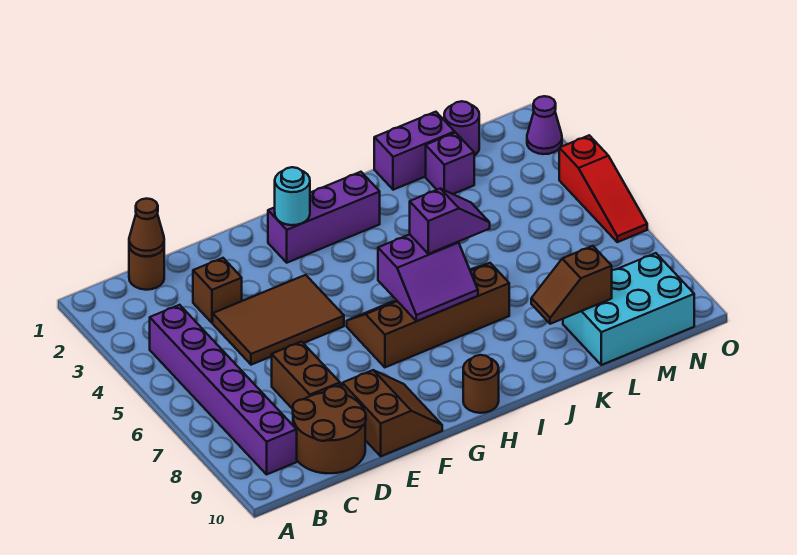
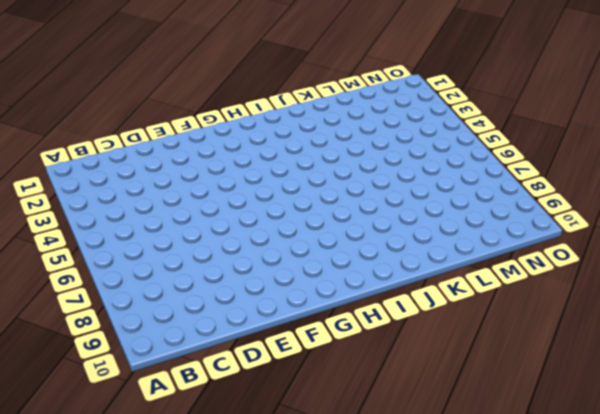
none -> purple 1x6 brick [150,305,297,474]
none -> brown 1x1 round brick [129,247,164,290]
none -> brown 2x2 round brick [293,386,366,473]

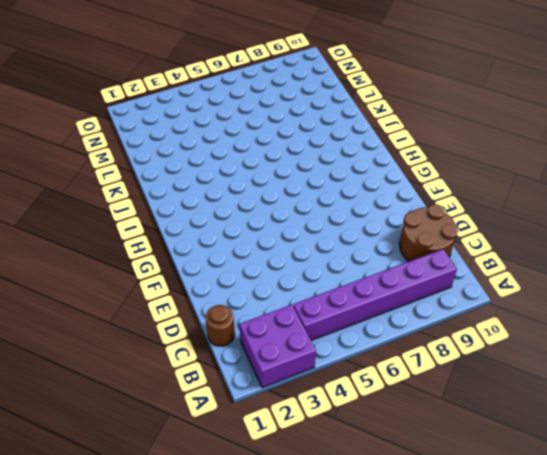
purple 2x2 brick [240,305,316,388] -> none
none -> brown 1x1 brick [193,258,242,323]
none -> brown 2x3 tile [213,275,344,365]
none -> brown 1x2 brick [272,342,340,409]

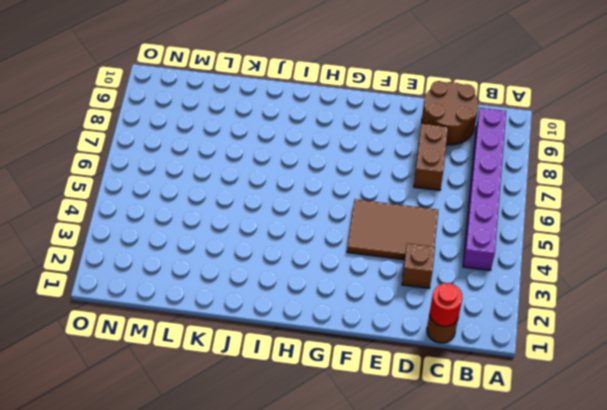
red 1x1 round brick [430,283,462,327] -> brown 1x1 cone [129,199,164,256]
none -> brown 2x2 slope [342,370,442,456]
none -> purple 1x3 brick [268,172,380,263]
none -> brown 2x4 slope [347,263,509,367]

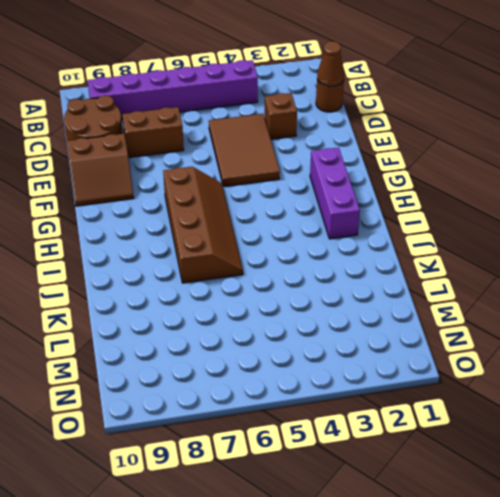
none -> brown 1x1 round brick [463,355,499,413]
none -> purple 1x2 brick [374,112,455,190]
none -> purple 1x1 brick [426,133,474,194]

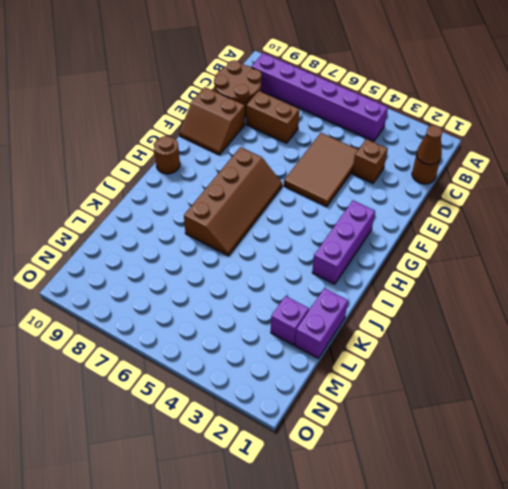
none -> cyan 2x3 brick [563,253,694,365]
none -> purple 1x1 round brick [444,101,479,156]
none -> purple 1x1 cone [527,96,562,154]

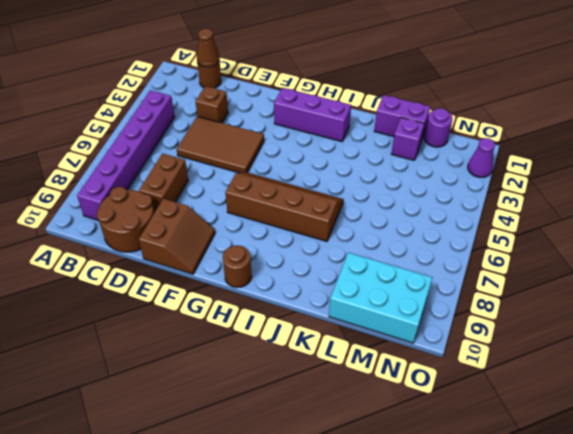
none -> red 1x3 slope [559,135,647,242]
none -> cyan 1x1 round brick [275,167,310,225]
none -> purple 2x2 slope [378,234,478,321]

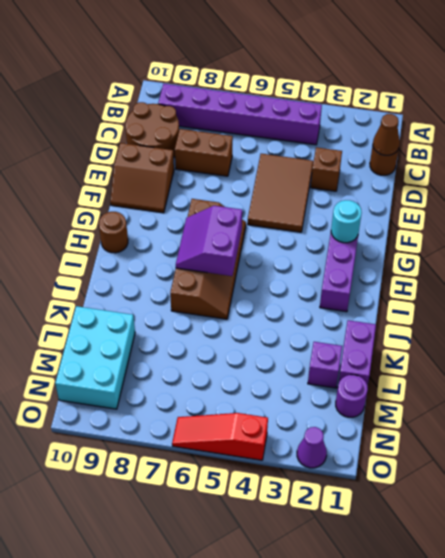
none -> brown 1x2 slope [531,246,612,324]
none -> purple 1x2 slope [410,189,490,254]

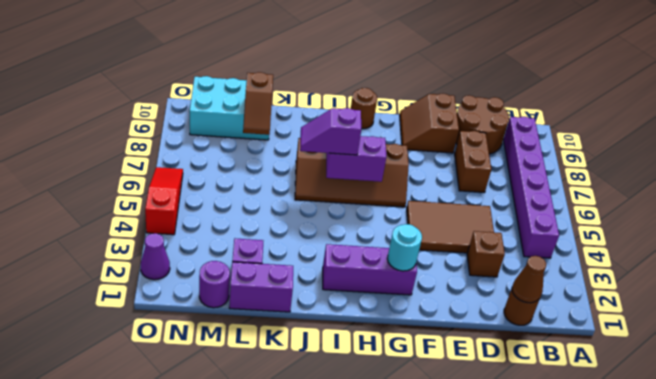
brown 1x2 slope [243,72,273,135] -> brown 1x2 slope turned to [531,246,612,324]

